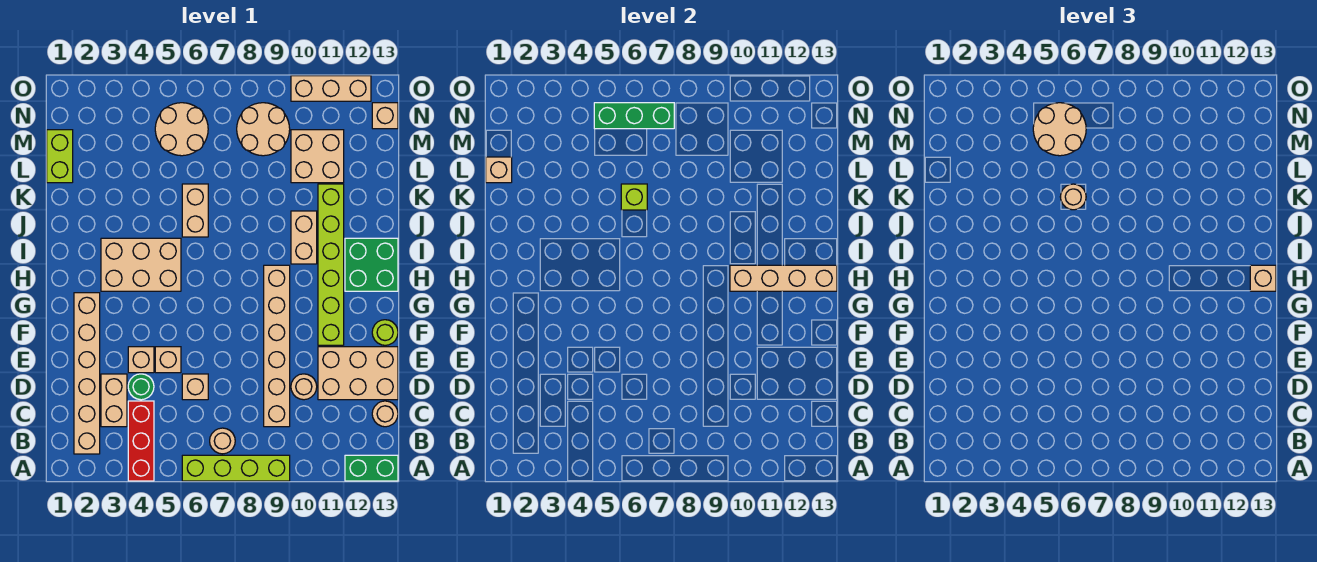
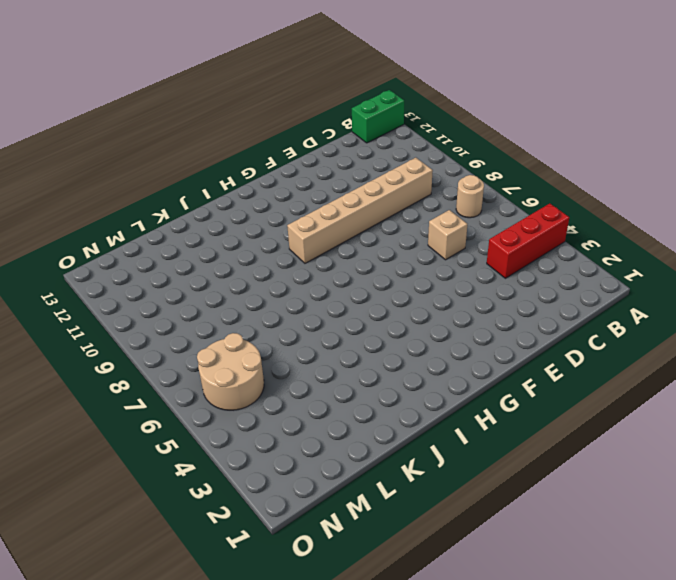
green 1x2 brick [352,90,404,143] -> green 1x2 brick turned to [345,455,398,481]
none -> lime 1x4 brick [182,455,290,481]
none -> tan 1x6 brick [74,293,100,454]
none -> tan 1x2 brick [101,374,127,427]
none -> tan 1x1 round brick [372,401,398,427]

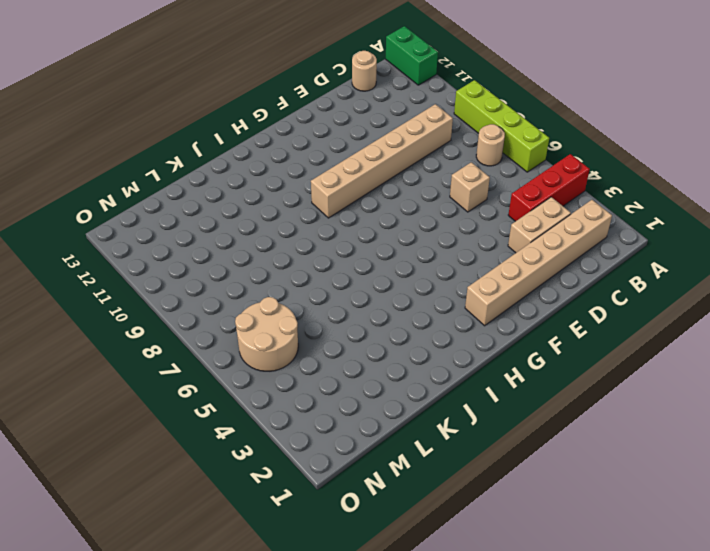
none -> green 1x1 round brick [128,374,154,400]
none -> tan 1x1 round brick [291,374,317,400]
none -> tan 2x3 brick [318,347,398,400]
none -> tan 1x1 brick [128,347,154,373]

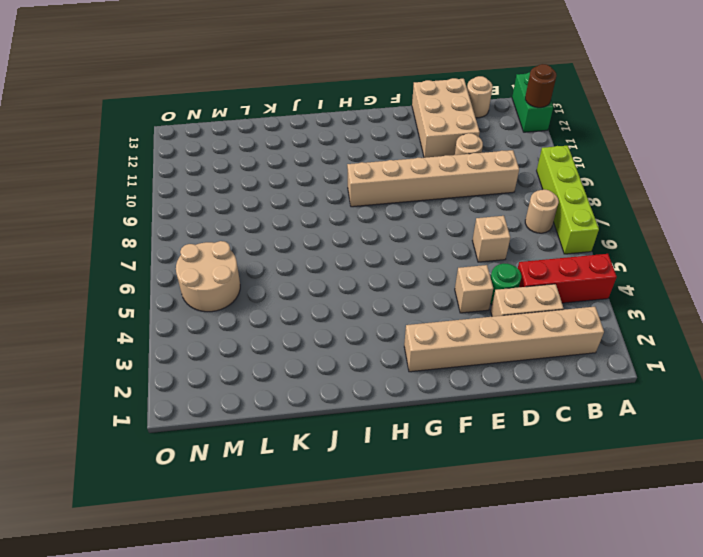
brown 1x1 round brick [525,64,556,108] -> none
none -> tan 1x1 brick [155,347,181,373]
none -> lime 1x6 brick [318,184,344,345]
none -> lime 1x1 round brick [372,320,398,345]
none -> tan 2x3 brick [101,238,181,291]

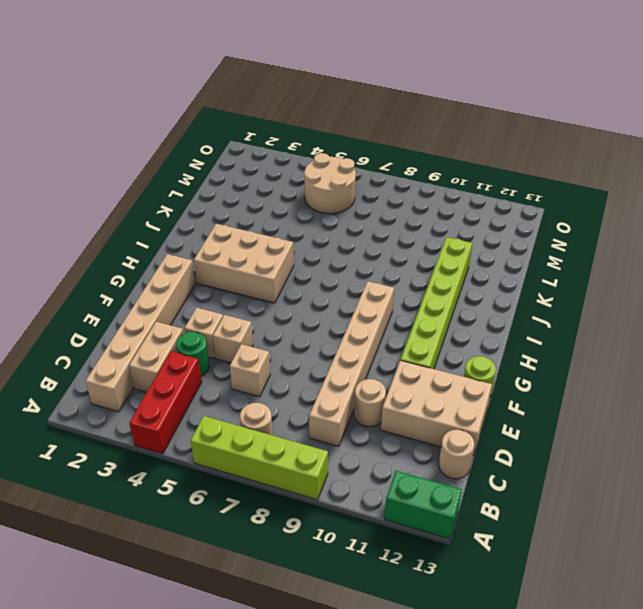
none -> green 2x2 brick [345,238,398,291]
none -> tan 1x2 brick [291,211,317,264]
none -> tan 1x2 brick [182,184,208,237]
none -> lime 1x2 brick [47,130,73,183]

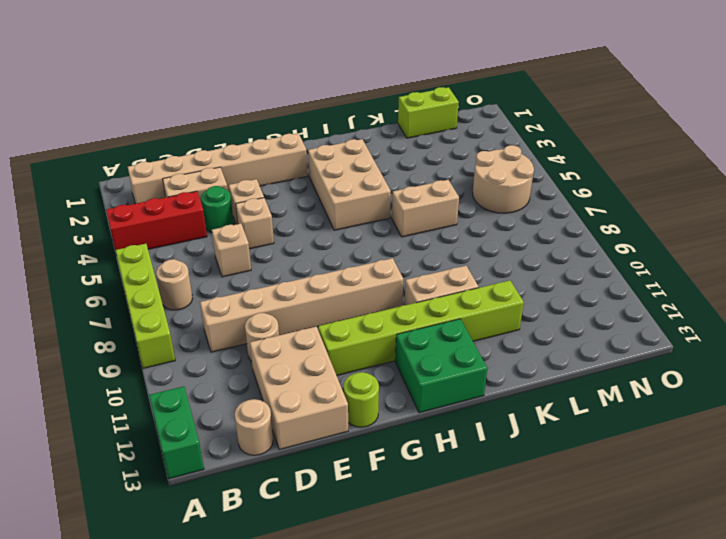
none -> tan 2x2 brick [291,130,344,183]
none -> tan 2x2 round brick [237,103,290,156]
none -> tan 1x1 brick [372,103,398,129]
none -> tan 1x3 brick [291,76,371,101]

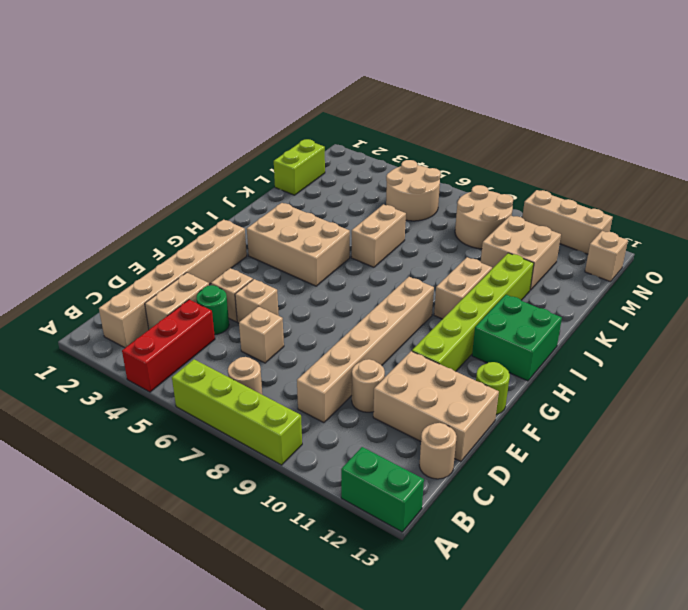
none -> tan 1x4 brick [730,265,837,291]
none -> lime 1x1 brick [621,184,647,210]
none -> tan 1x1 brick [486,157,512,183]
none -> green 1x3 brick [594,103,674,129]

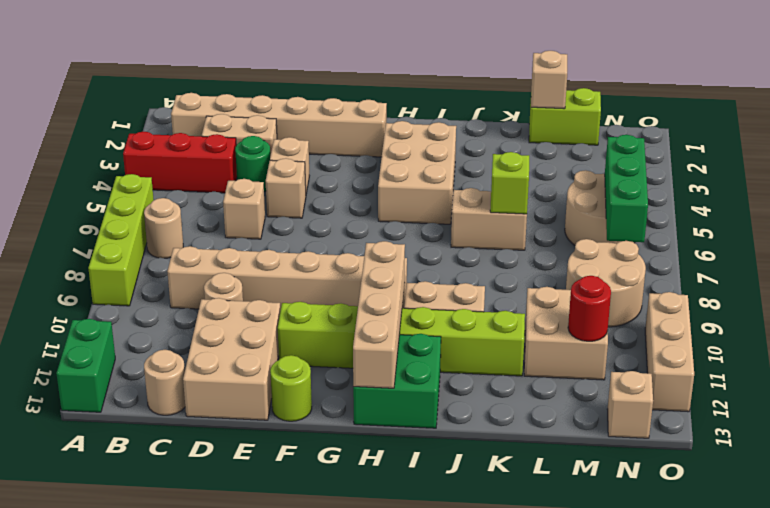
red 1x1 round brick [568,276,611,341] -> none
none -> tan 1x1 brick [1250,265,1276,291]
none -> tan 1x1 round brick [1060,184,1086,210]
none -> tan 2x2 round brick [1033,103,1086,156]

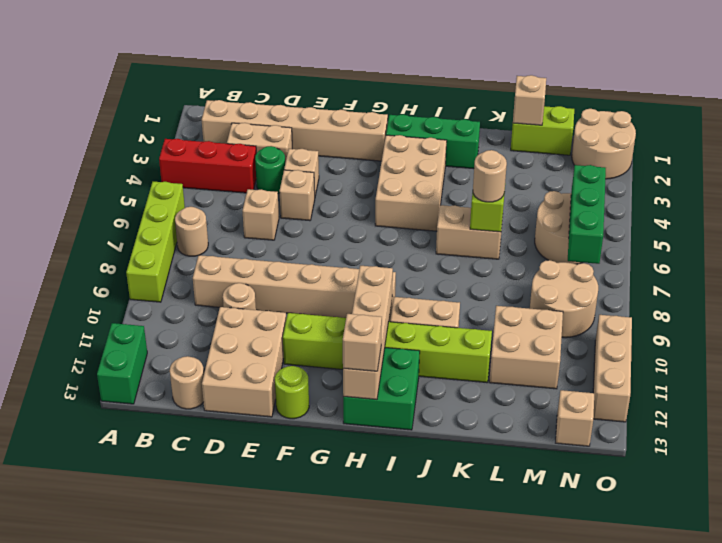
green 1x3 brick [386,114,480,169] -> none
tan 2x2 round brick [572,109,636,179] -> tan 2x2 round brick moved to [1033,103,1086,156]

